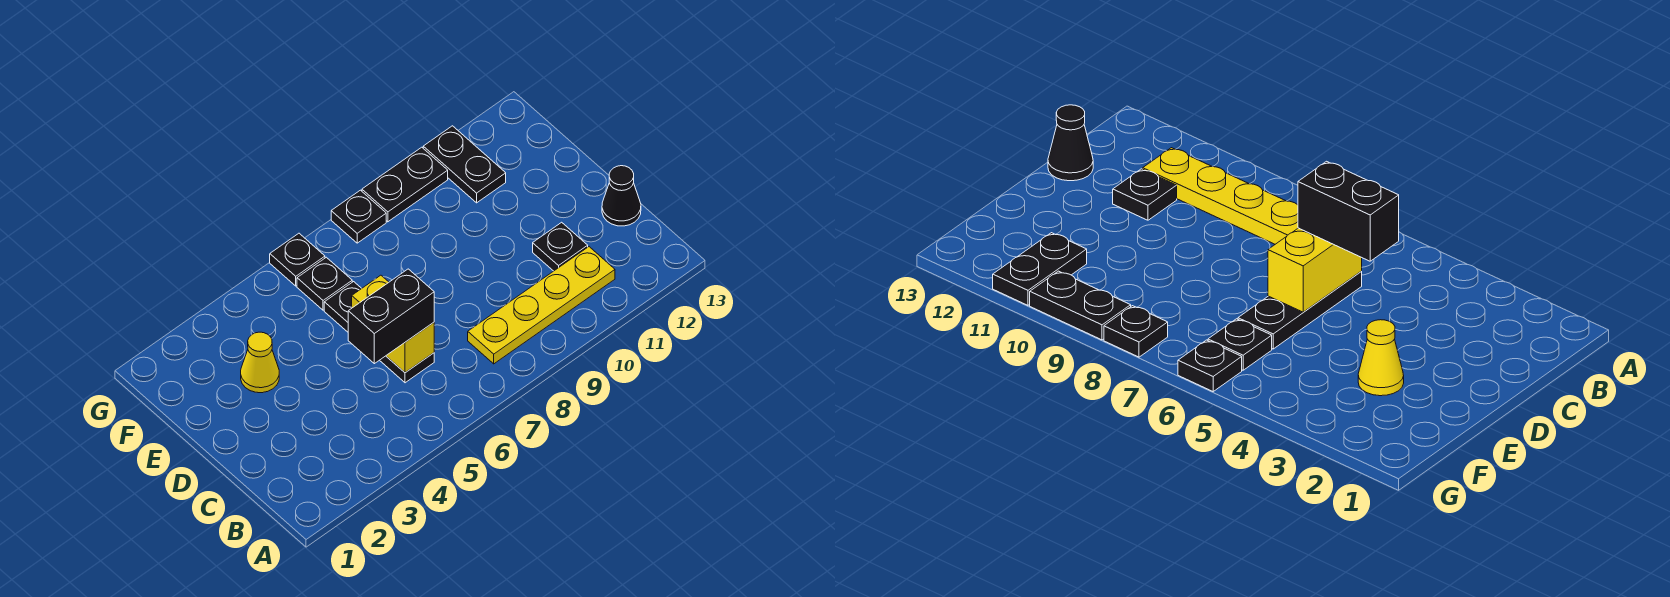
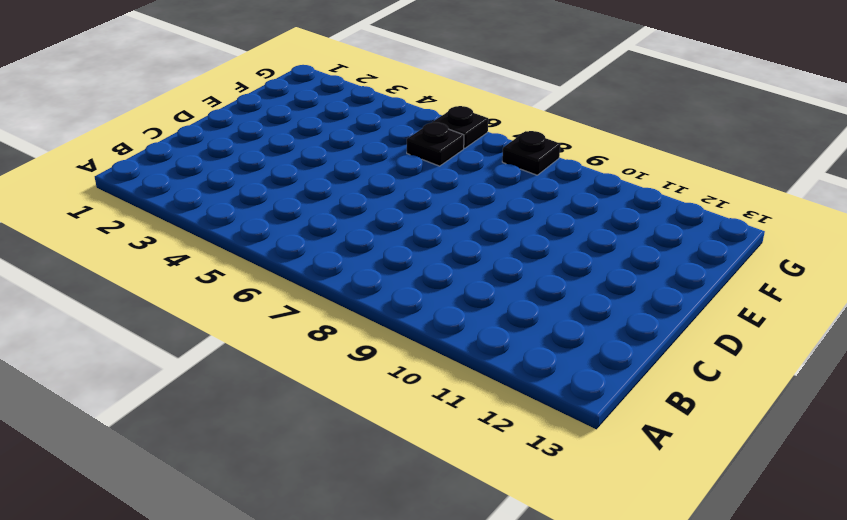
none -> yellow 1x4 plate [468,247,615,364]
none -> black 1x3 plate [324,282,434,383]
none -> black 1x1 plate [533,222,588,271]

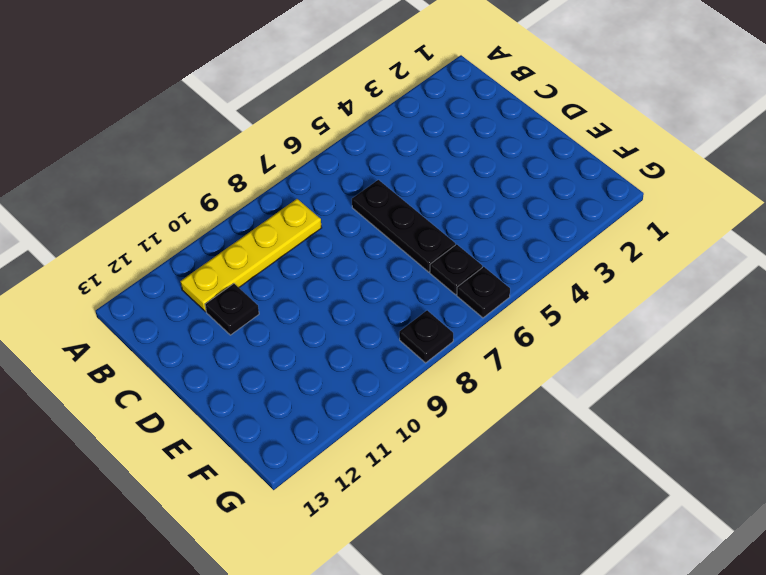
none -> black 1x1 cone [602,166,641,226]
none -> yellow 1x1 cone [241,332,279,393]
none -> black 1x2 plate [423,126,506,203]

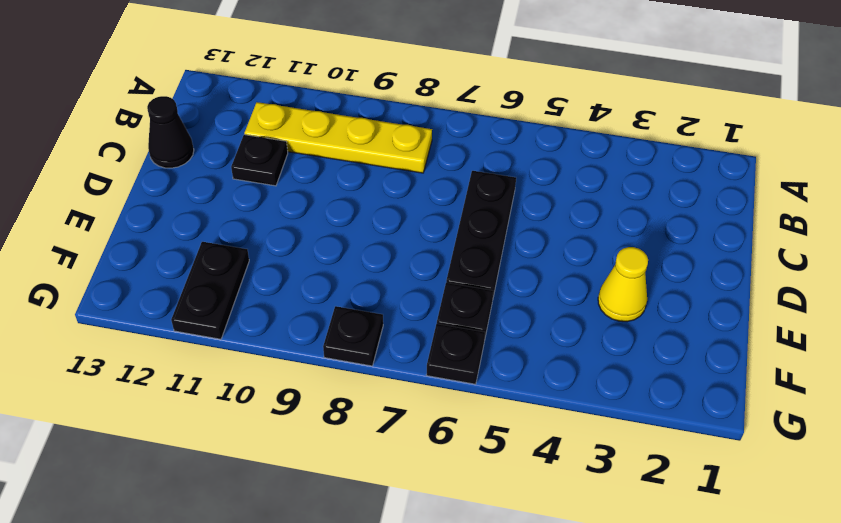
none -> black 1x2 plate [362,147,448,222]
none -> yellow 1x2 brick [352,275,434,373]
none -> black 1x2 brick [348,269,434,364]

